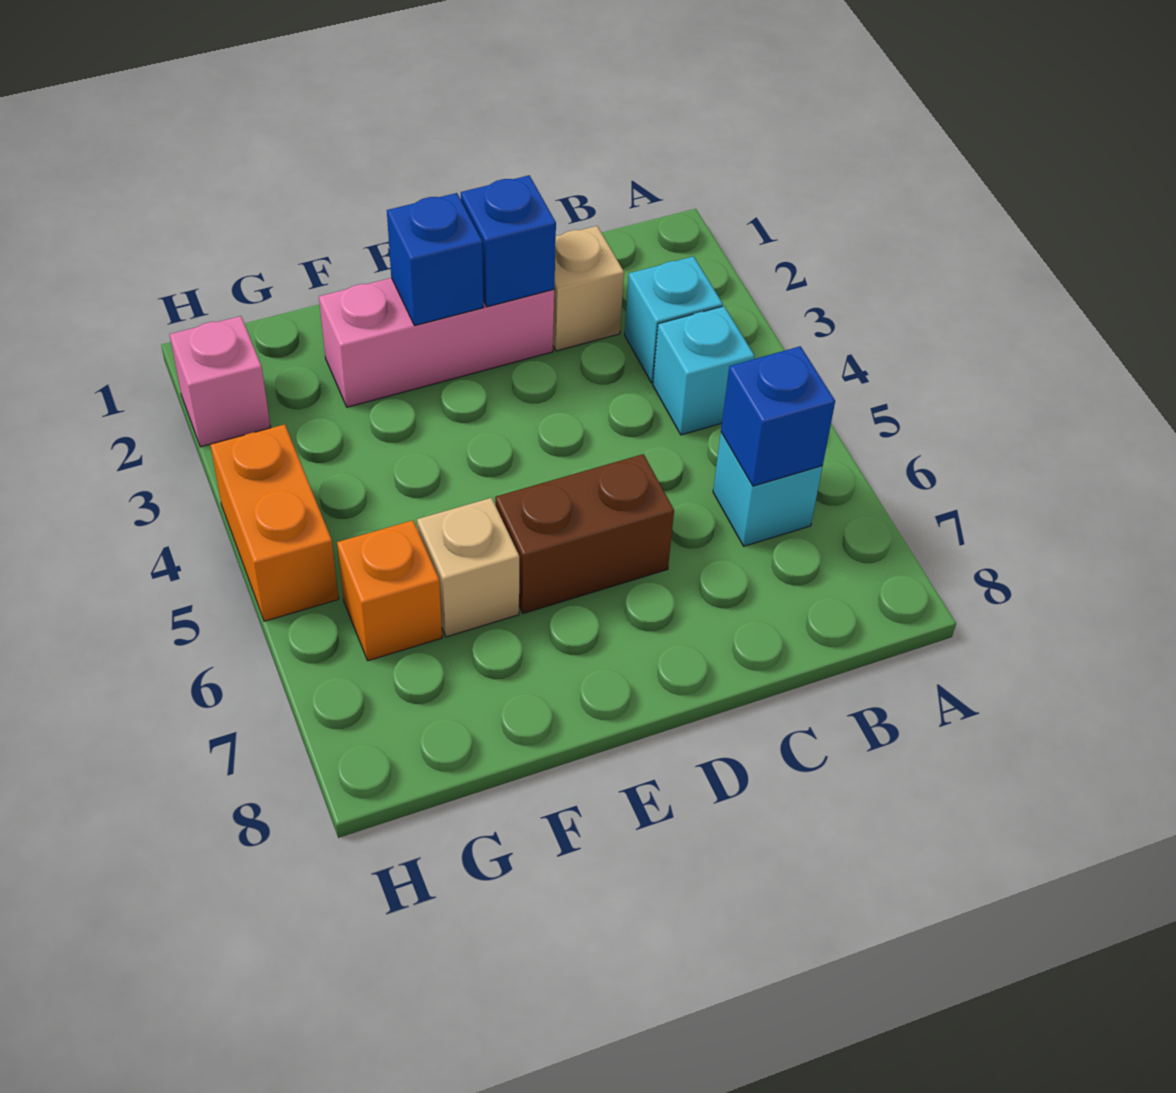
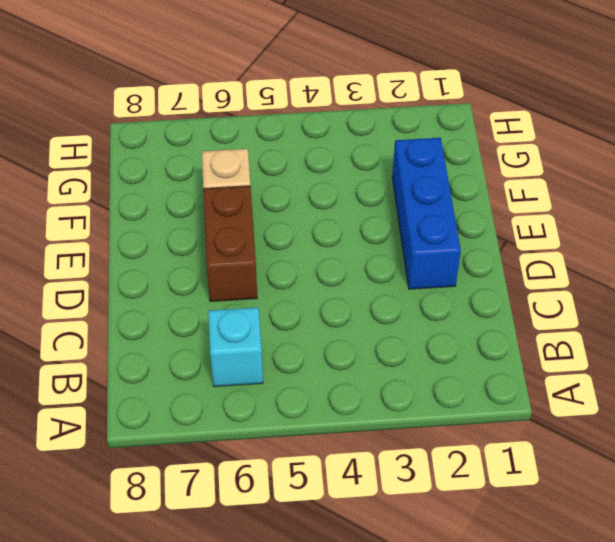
blue 1x3 brick [392,138,461,289] -> pink 1x3 brick [319,278,554,407]
none -> cyan 1x1 brick [625,256,723,383]
none -> cyan 1x1 brick [653,306,754,435]
none -> tan 1x1 brick [553,226,624,351]

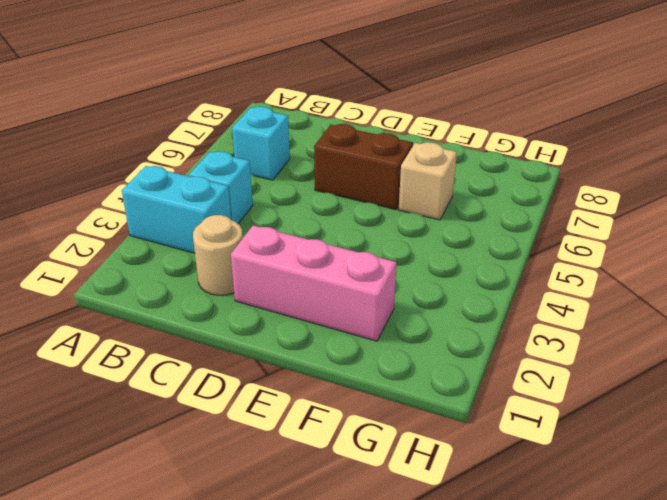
cyan 1x2 brick [122,166,231,253] -> cyan 1x1 brick [625,256,723,383]
tan 1x1 round brick [193,215,243,295] -> tan 1x1 brick [553,226,624,351]
none -> orange 1x1 brick [337,520,442,661]
none -> pink 1x1 brick [169,316,271,447]
none -> orange 1x2 brick [210,424,339,621]

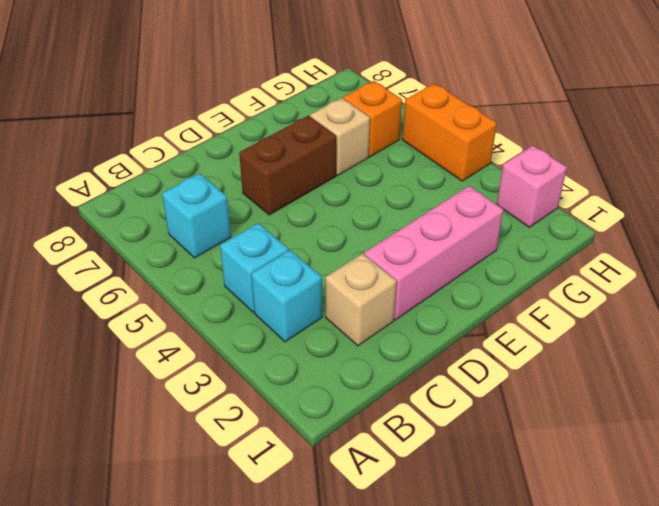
none -> blue 1x1 brick [721,346,835,486]
none -> blue 1x1 brick [461,175,556,307]
none -> blue 1x1 brick [387,193,483,326]

